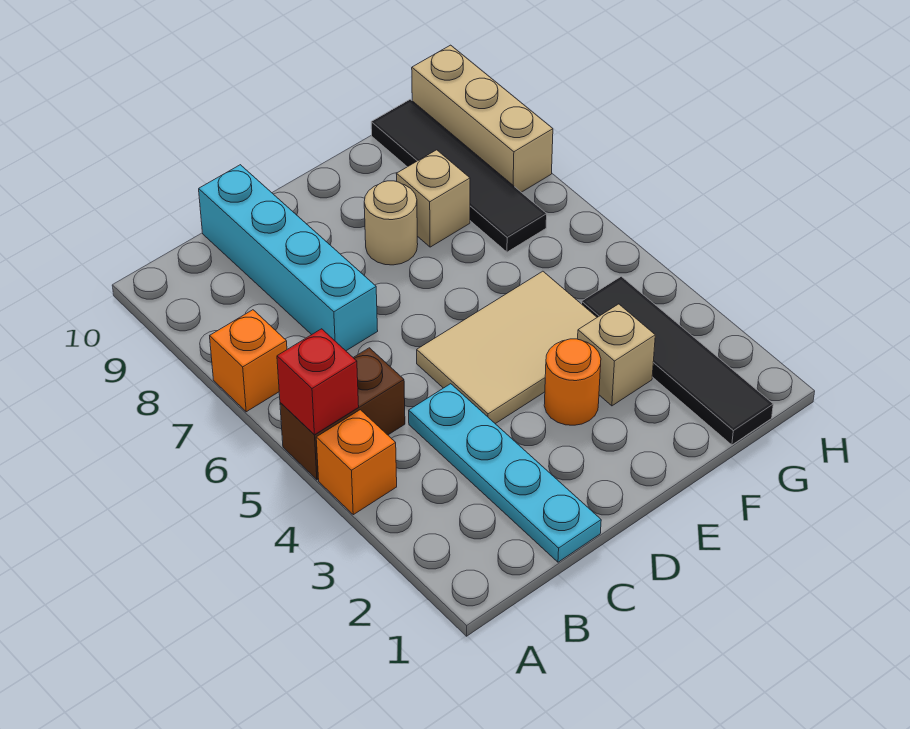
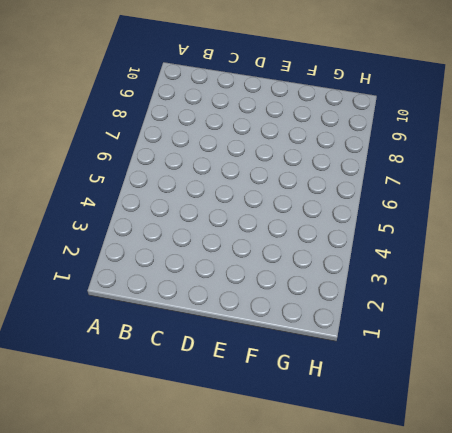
none -> orange 1x1 brick [316,410,397,515]
none -> brown 1x2 brick [280,348,405,480]
none -> orange 1x1 brick [210,310,287,412]

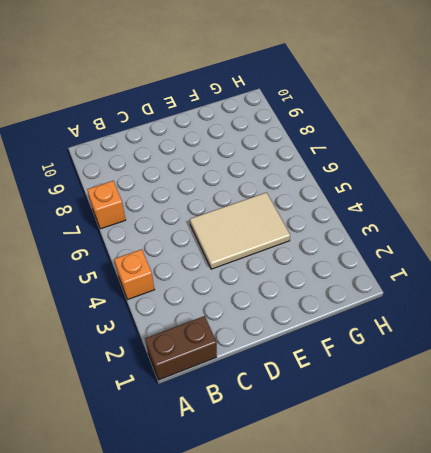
brown 1x2 brick [145,316,217,380] -> brown 1x2 brick moved to [280,348,405,480]
none -> cyan 1x4 plate [409,384,601,562]
none -> cyan 1x4 brick [199,165,378,351]
none -> orange 1x1 round brick [544,339,601,425]

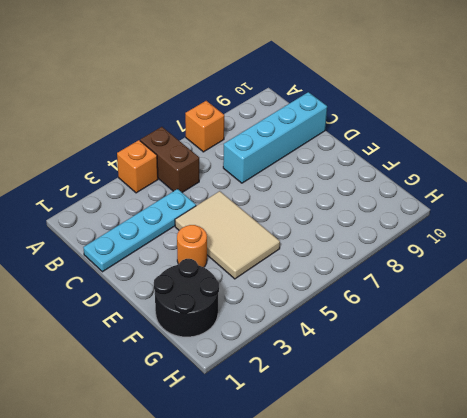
black 2x2 round brick [154,259,219,337] -> black 1x4 tile [582,276,773,445]
none -> tan 1x1 round brick [364,181,418,265]
none -> tan 1x1 brick [578,304,655,406]
none -> tan 1x1 brick [397,150,470,247]

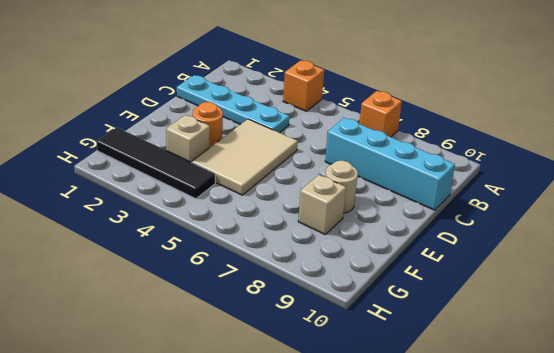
none -> brown 1x2 brick [280,348,405,480]
none -> black 1x4 tile [371,99,547,252]
none -> tan 1x3 brick [412,45,553,192]

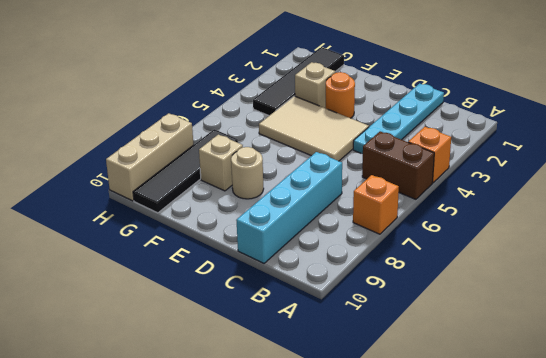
none -> red 1x1 brick [277,329,359,435]

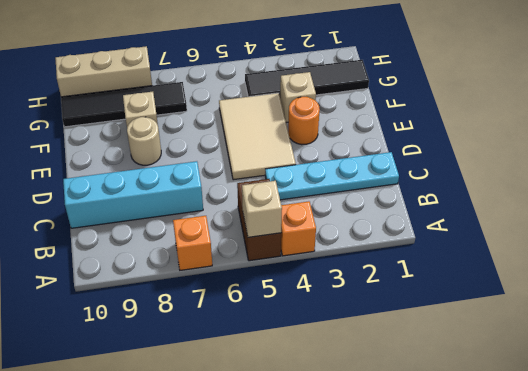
tan 1x1 brick [242,181,282,237] -> red 1x1 brick [277,329,359,435]

